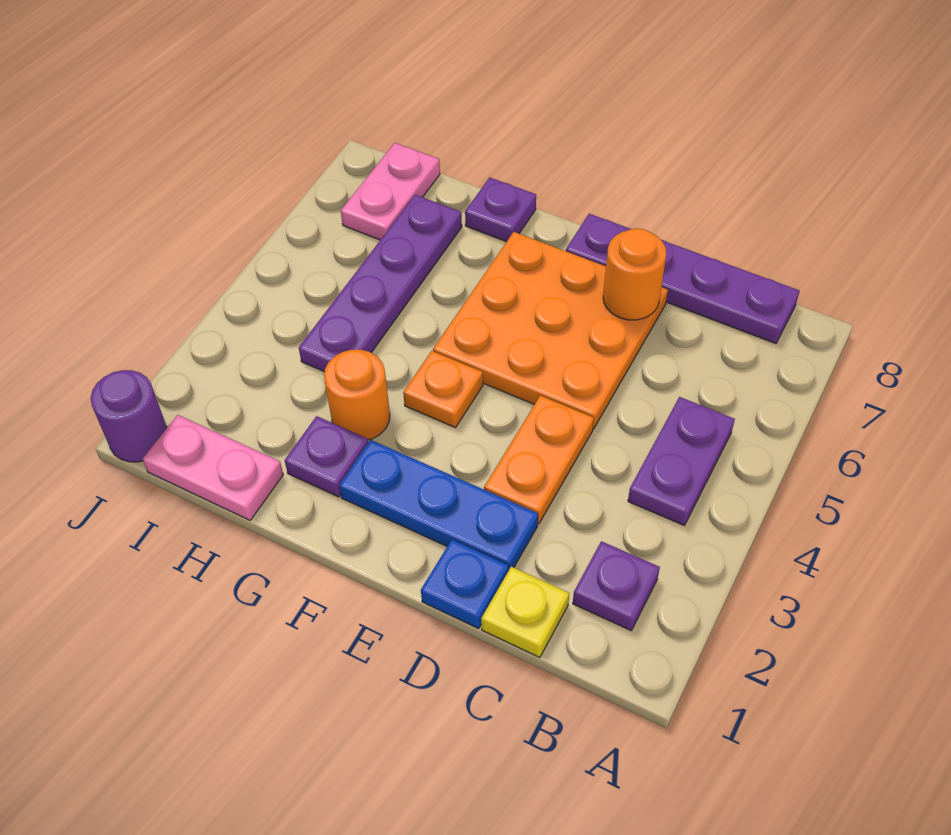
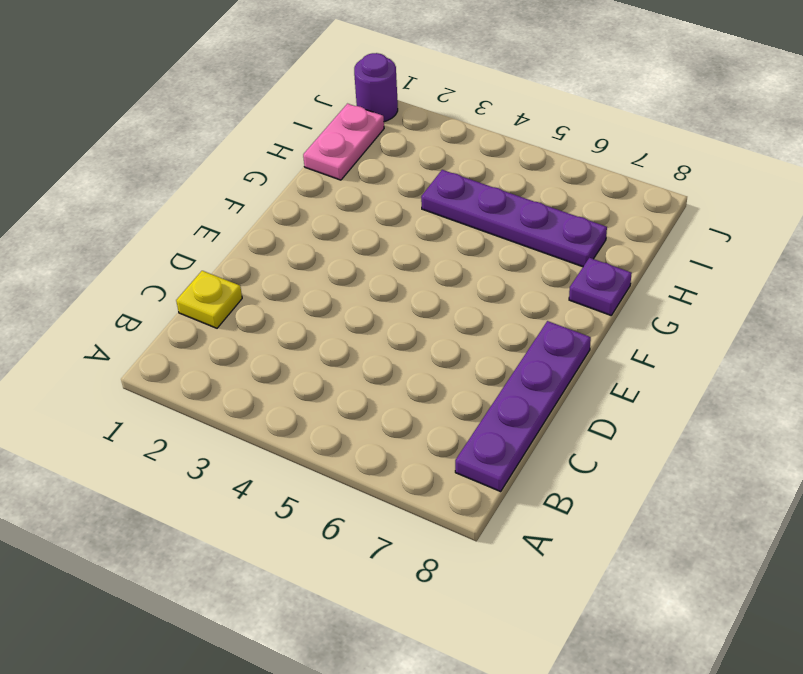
none -> purple 1x1 plate [573,541,660,631]
none -> purple 1x2 plate [628,397,735,525]
none -> blue 1x1 plate [421,540,508,629]

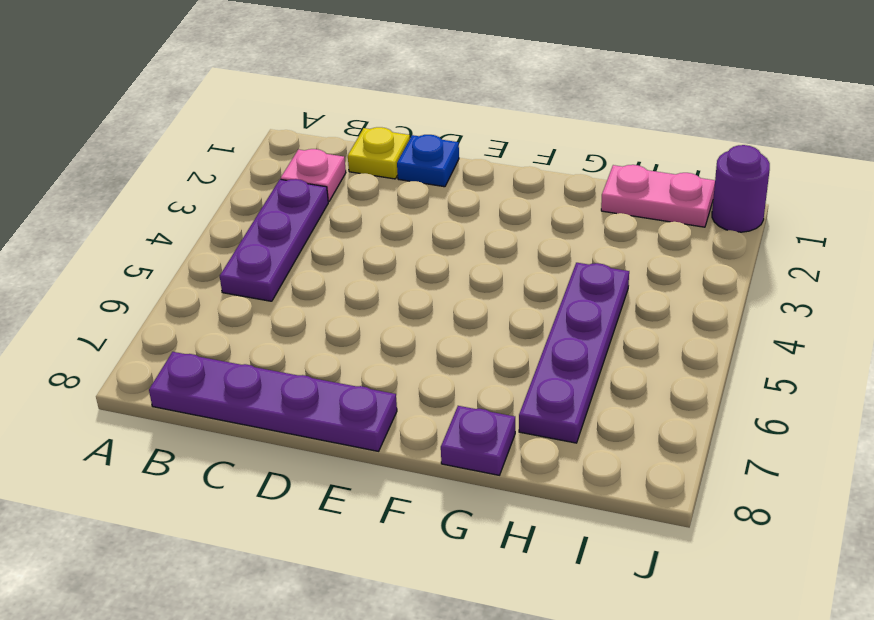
pink 1x1 plate [281,149,346,202] -> purple 1x1 plate [573,541,660,631]
purple 1x3 plate [220,179,328,301] -> purple 1x2 plate [628,397,735,525]
none -> blue 1x3 plate [339,440,538,571]
none -> orange 1x2 plate [484,396,594,524]
none -> orange 3x3 plate [433,232,668,429]

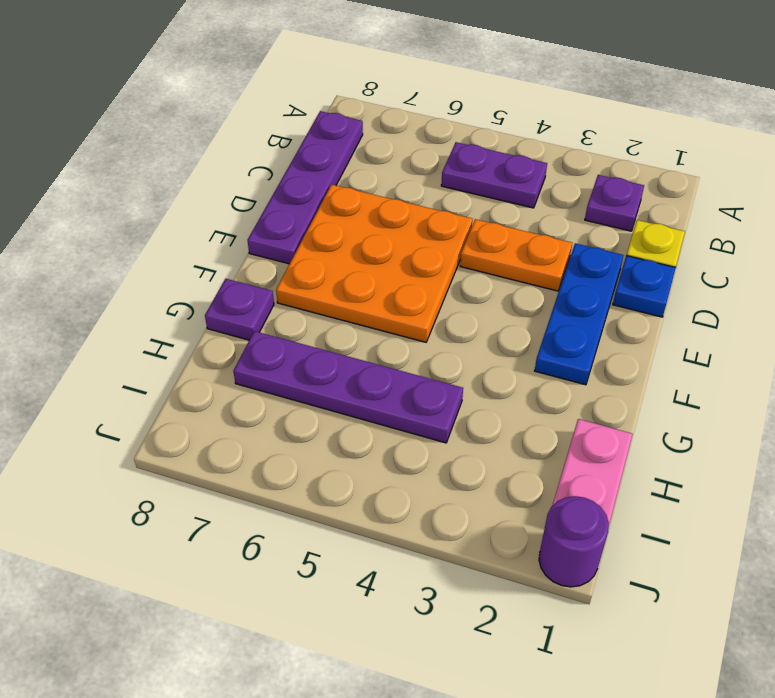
none -> orange 1x1 plate [403,351,483,428]
none -> purple 1x1 plate [285,416,368,497]
none -> orange 1x1 round brick [324,350,390,440]

